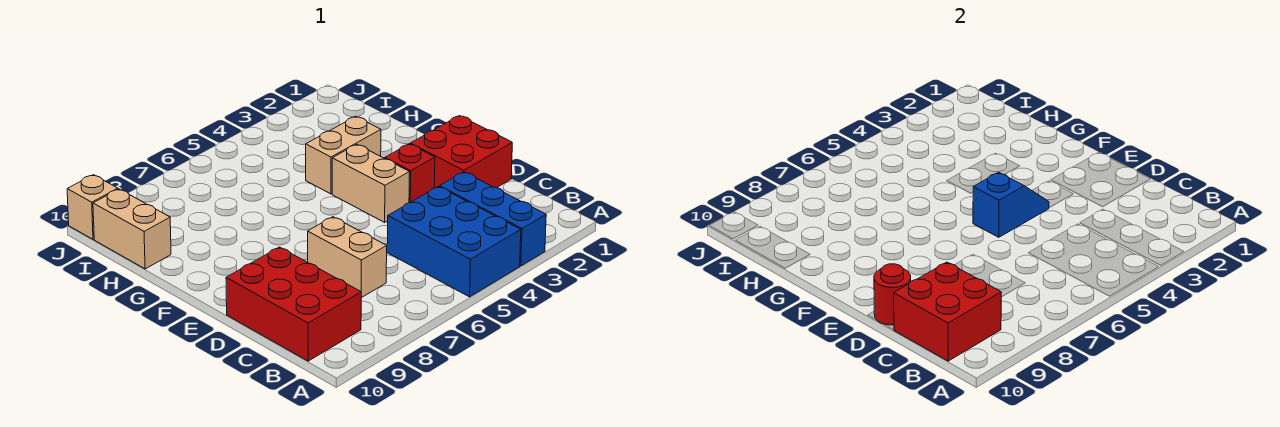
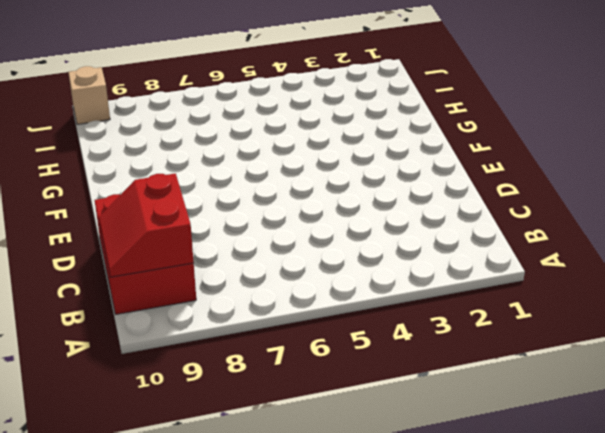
red 2x2 slope [99,173,194,277] -> red 2x2 brick [894,262,1001,361]
none -> blue 1x3 brick [439,172,546,266]
none -> blue 2x3 brick [387,187,521,297]
none -> tan 1x2 brick [308,217,387,298]

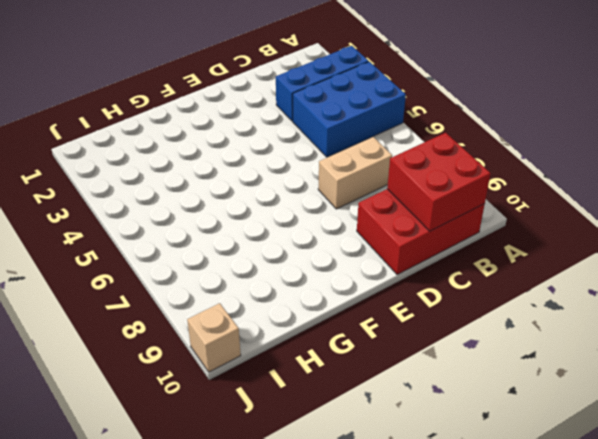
none -> red 2x2 brick [410,116,512,188]
none -> red 1x1 brick [385,144,435,203]
none -> tan 1x2 brick [332,144,410,222]

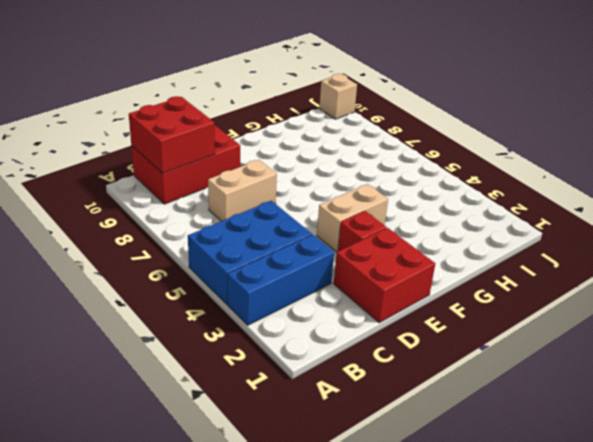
none -> tan 1x2 brick [306,116,381,194]
none -> tan 1x2 brick [93,189,171,269]
none -> red 1x1 round brick [874,264,911,325]

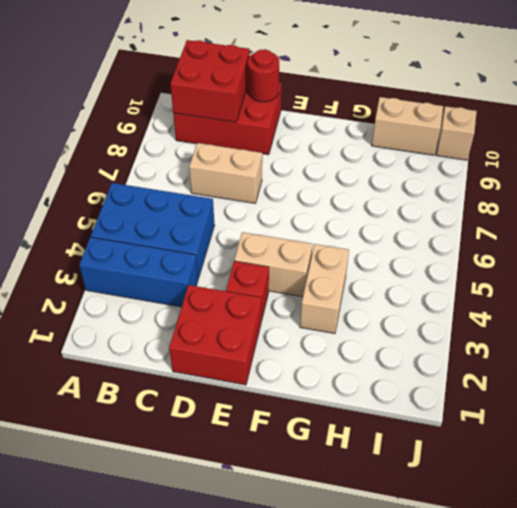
none -> blue 1x2 slope [973,172,1049,237]

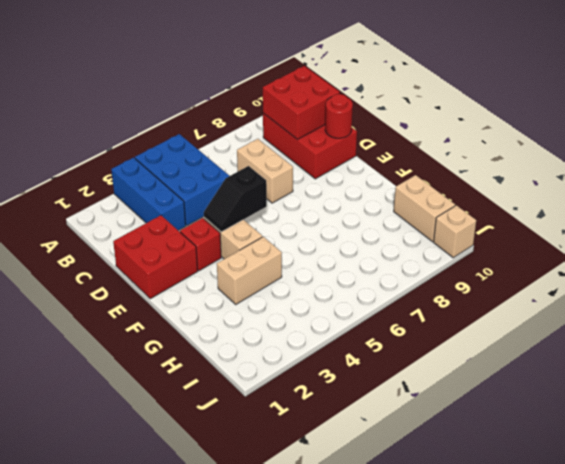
black 1x2 slope [204,166,267,232] -> blue 1x2 slope [973,172,1049,237]

